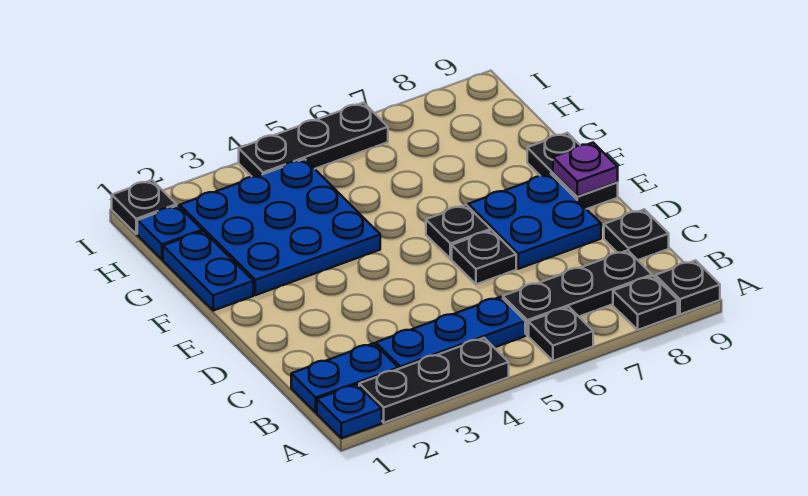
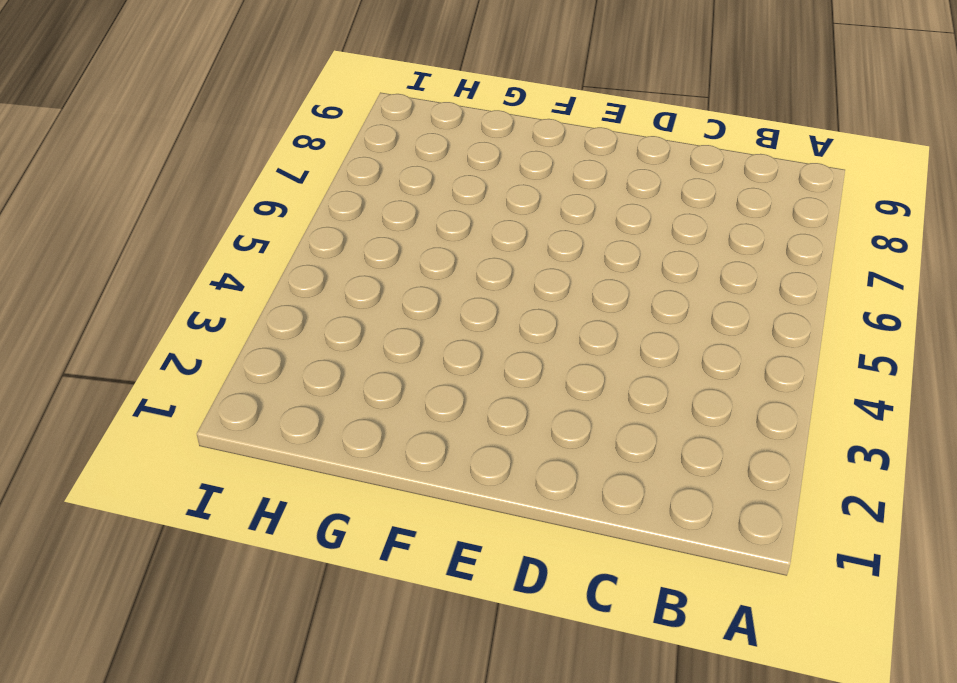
none -> blue 1x1 plate [317,384,382,438]
none -> black 1x3 plate [359,338,509,423]
none -> black 1x1 plate [529,307,593,361]

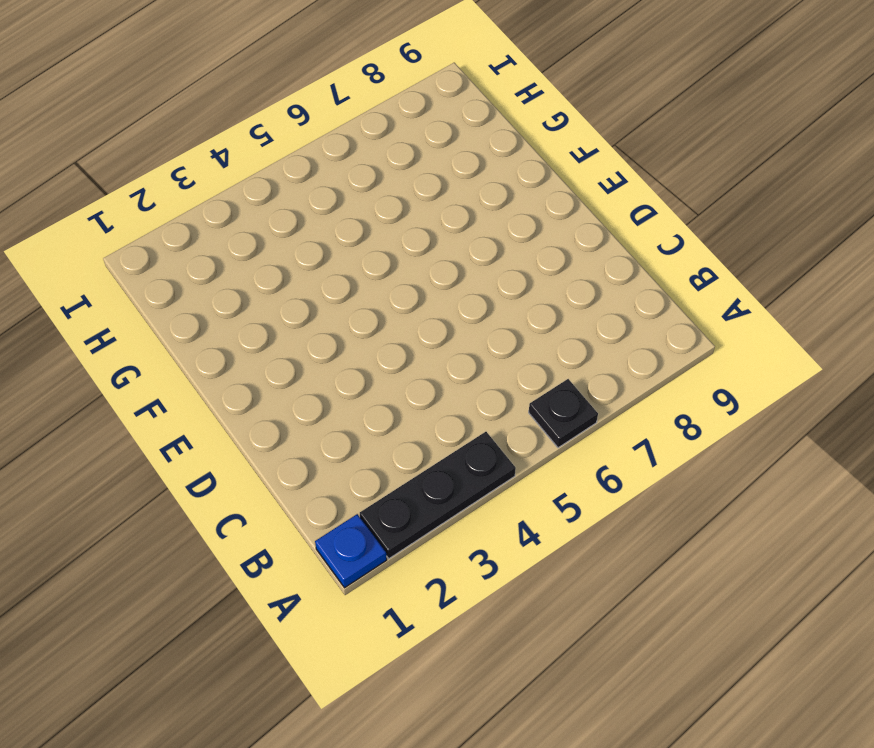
none -> black 1x1 plate [613,276,678,330]
none -> black 1x1 plate [655,260,720,314]
none -> blue 1x2 plate [291,343,398,413]

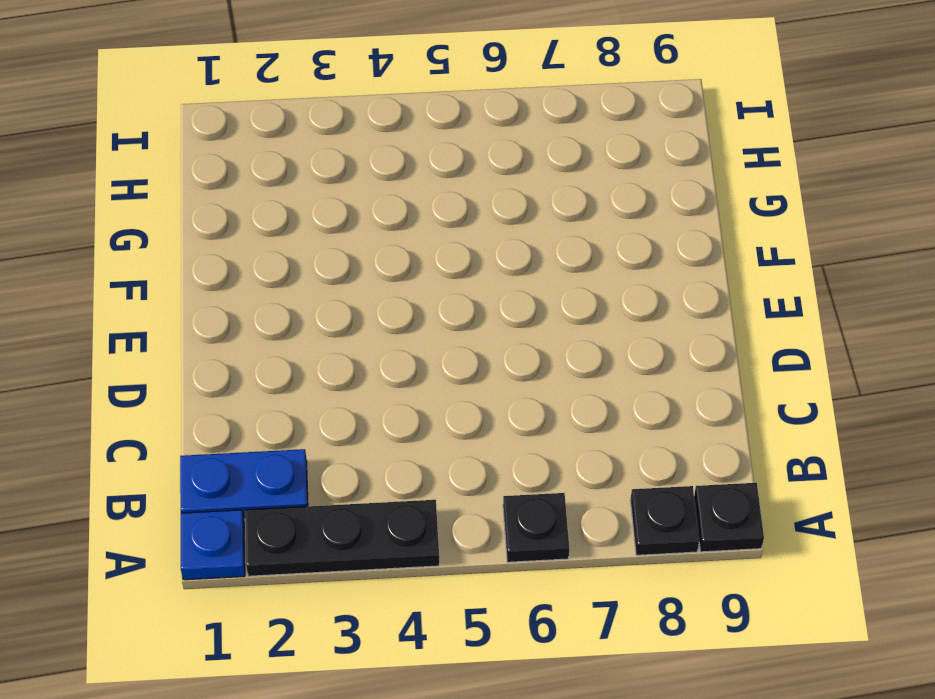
none -> blue 1x3 plate [376,297,525,369]
none -> black 1x3 plate [503,250,652,335]
none -> black 1x1 plate [604,209,669,260]

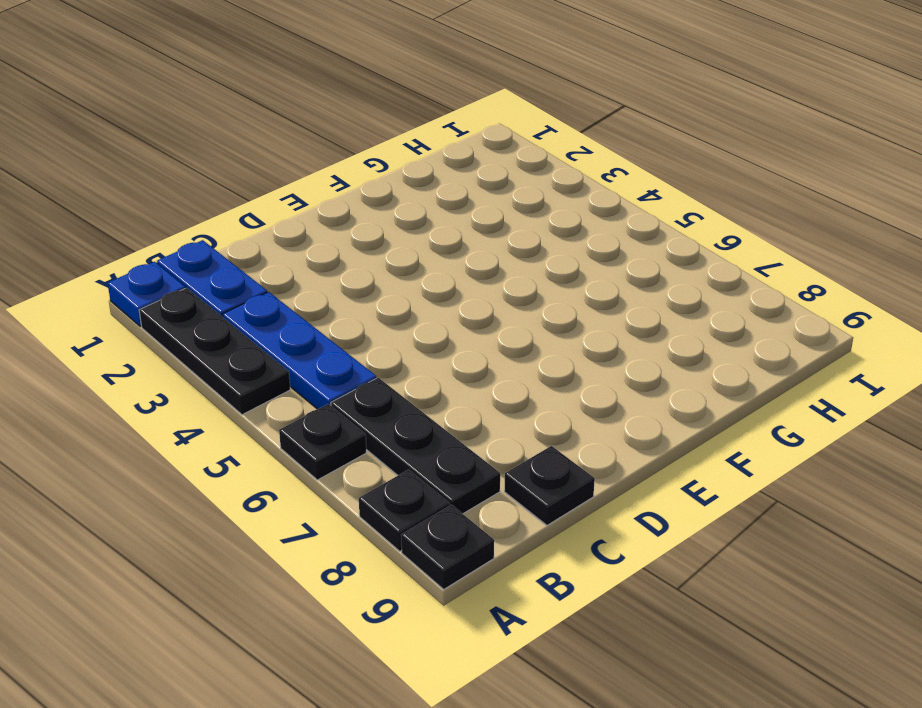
none -> black 1x1 plate [452,230,516,284]
none -> blue 2x2 plate [468,174,601,269]
none -> black 1x1 plate [426,205,491,259]

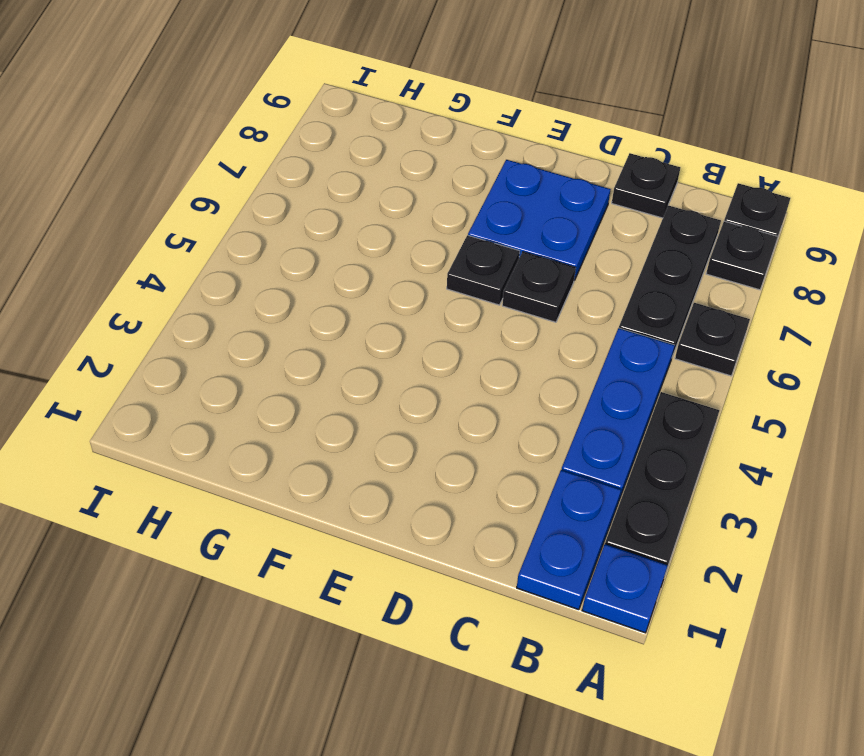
none -> black 1x2 plate [527,133,618,209]
none -> blue 1x2 plate [163,231,253,311]
none -> blue 3x3 plate [180,159,380,295]

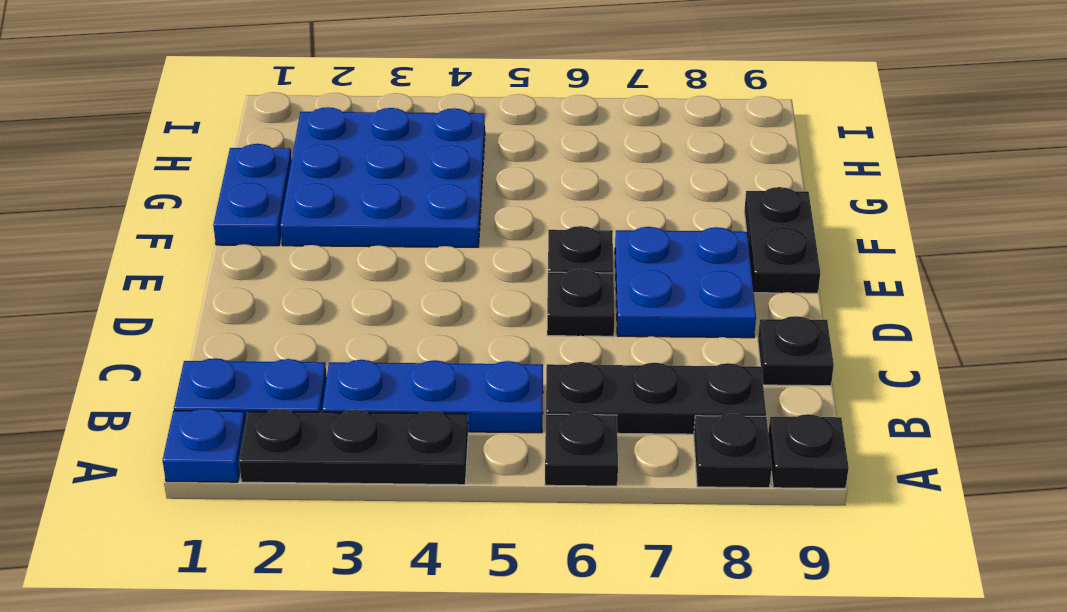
none -> blue 1x1 plate [137,206,202,260]
none -> black 1x1 plate [112,180,177,234]
none -> black 1x3 plate [239,103,388,177]

